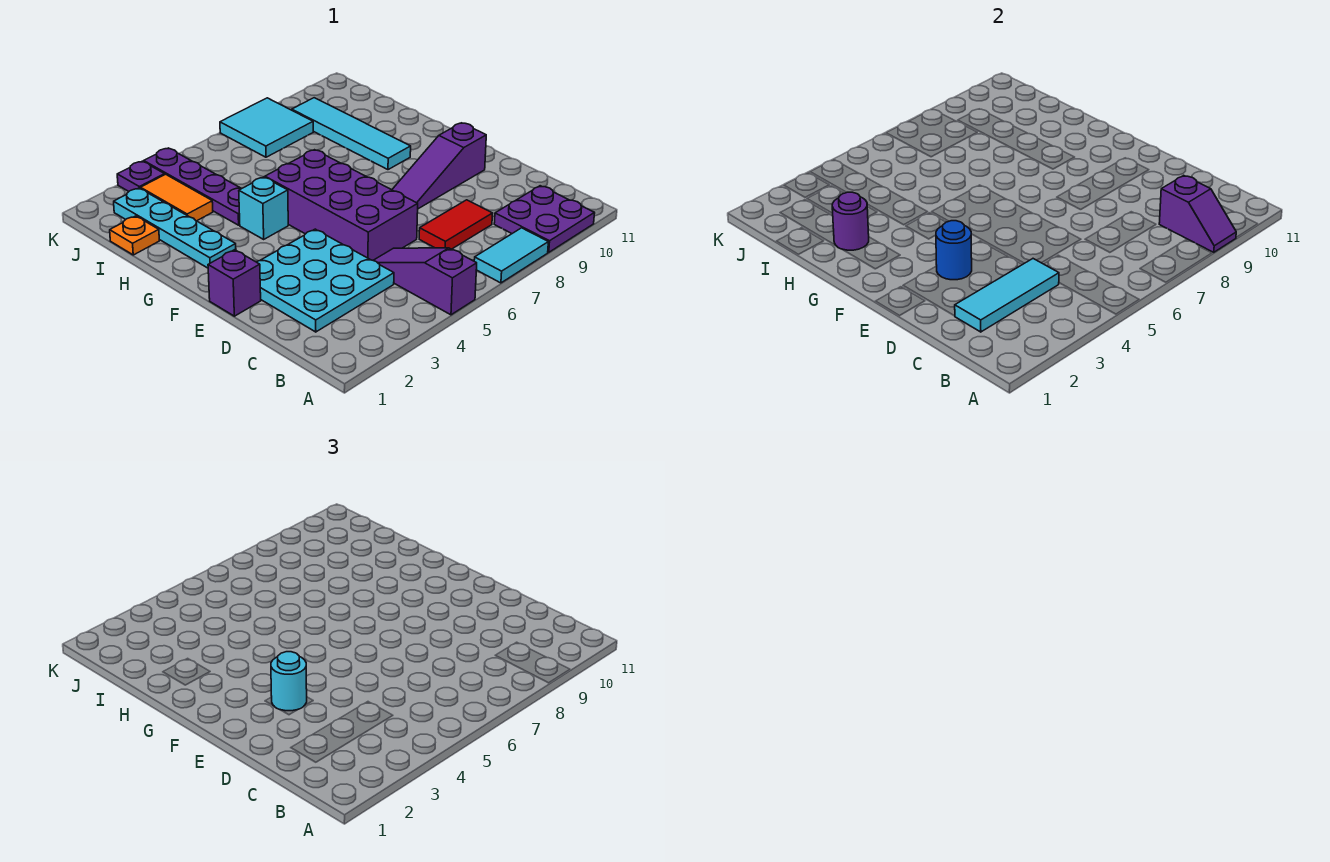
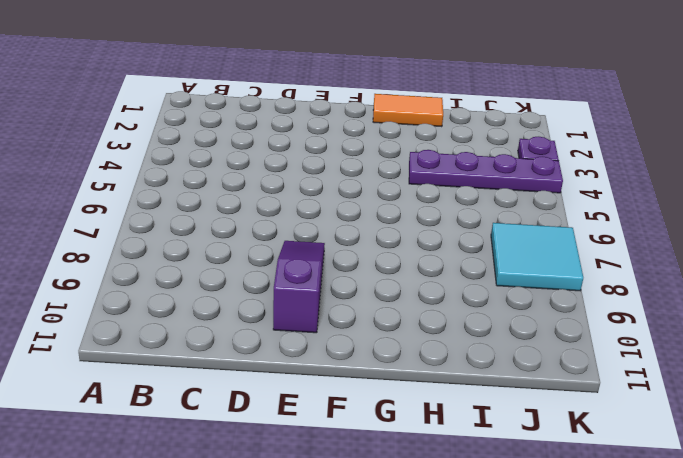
orange 1x2 tile [373,94,443,127] -> orange 1x2 tile moved to [141,174,213,221]
none -> purple 1x3 slope [373,248,477,315]
none -> cyan 1x2 tile [474,228,548,283]
none -> purple 2x2 plate [494,186,595,252]

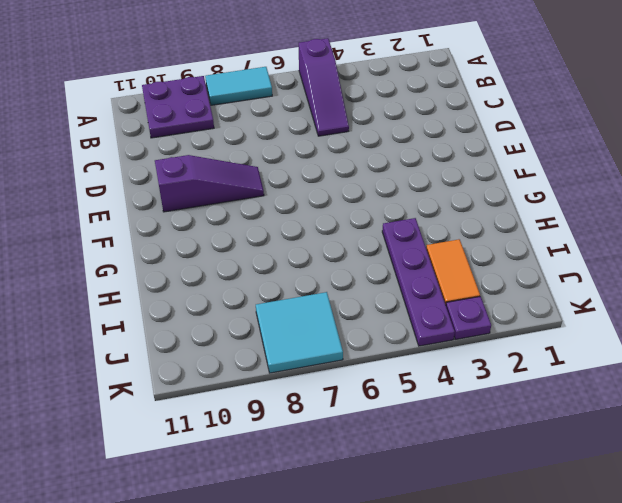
none -> cyan 3x3 plate [257,229,394,332]
none -> red 1x2 tile [419,200,493,249]
none -> purple 2x4 brick [265,150,418,260]

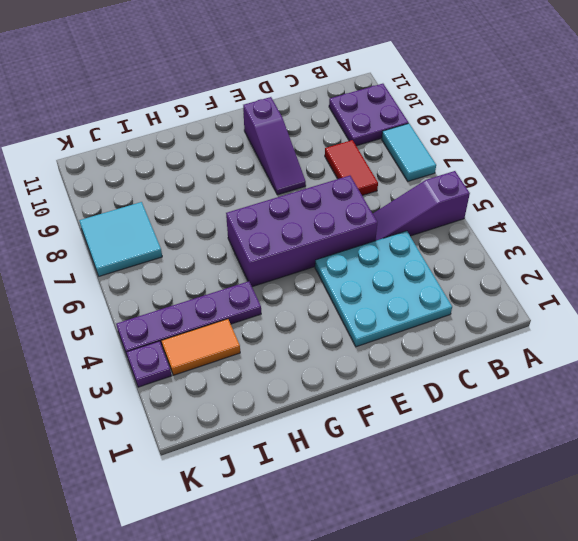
none -> purple 1x1 brick [208,250,261,316]
none -> cyan 1x4 plate [114,188,236,268]
none -> cyan 1x1 brick [239,177,288,239]

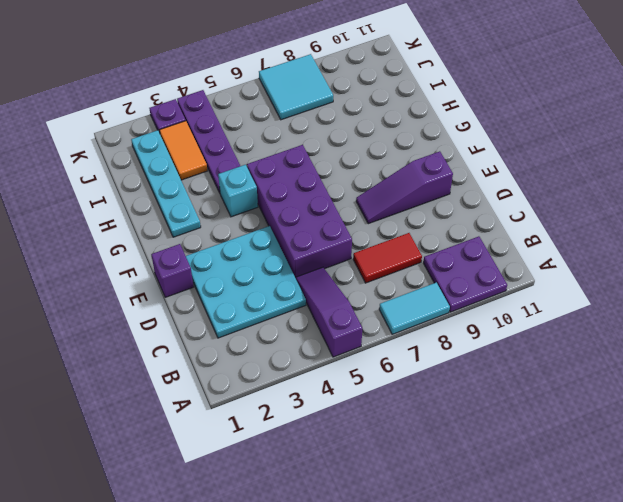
none -> cyan 1x4 tile [292,98,411,170]
none -> orange 1x1 plate [110,216,159,255]
none -> purple 1x2 slope [1159,175,1236,252]

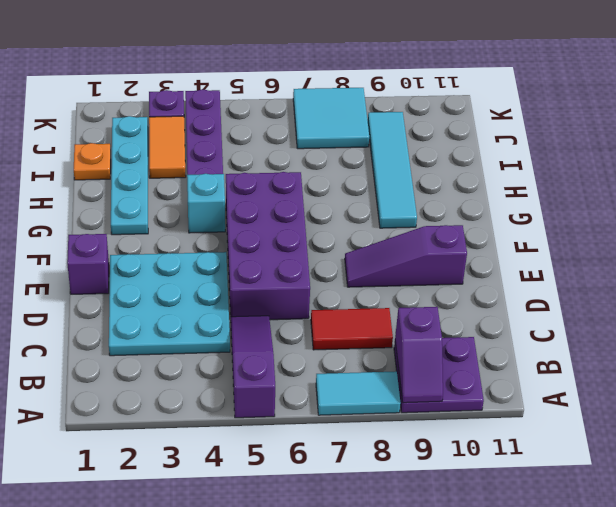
none -> cyan 1x3 tile [955,259,1059,332]
none -> blue 1x1 round brick [936,221,972,280]
none -> purple 1x1 round brick [832,192,869,250]

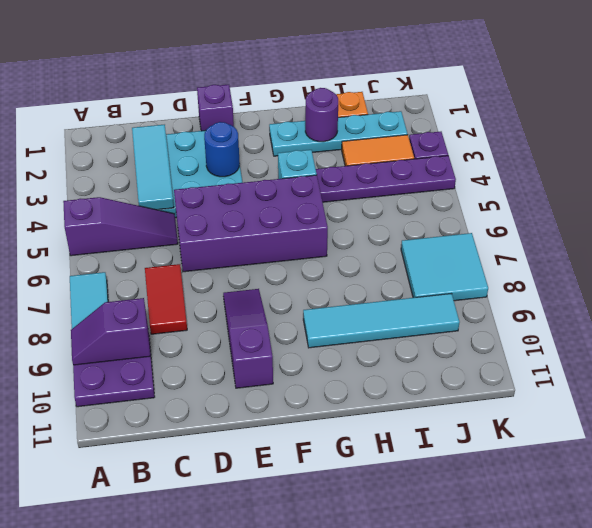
none -> cyan 1x1 round brick [271,652,307,711]

